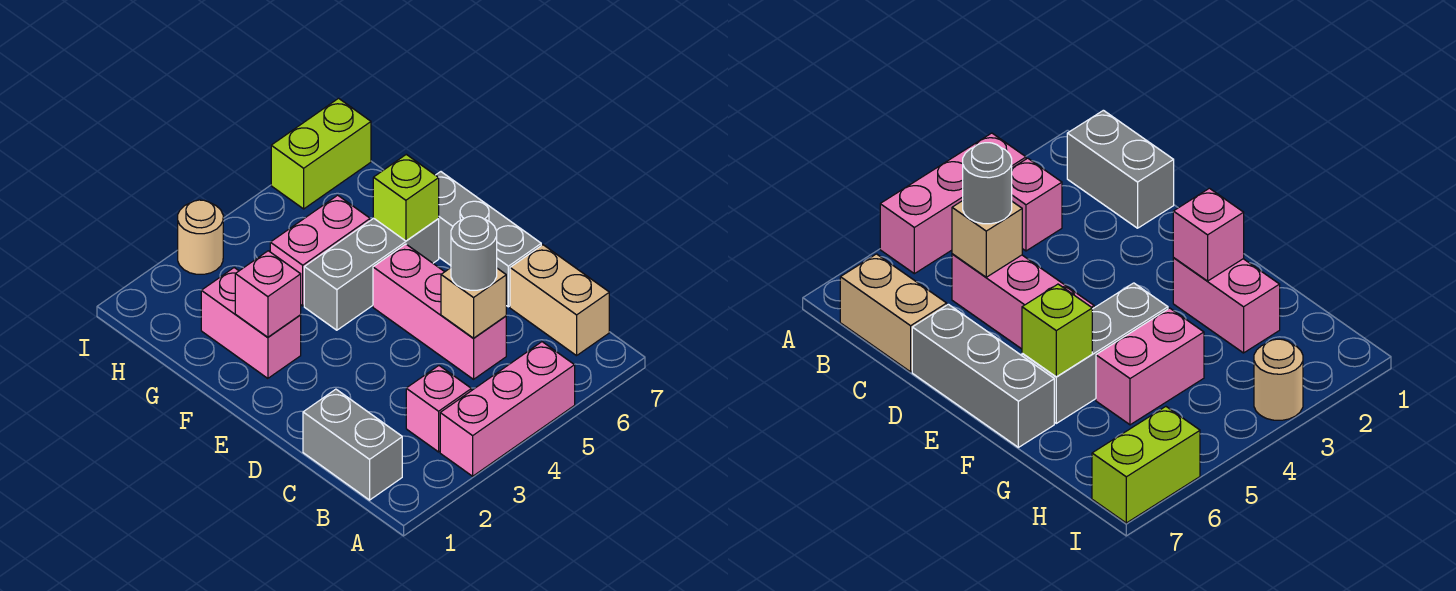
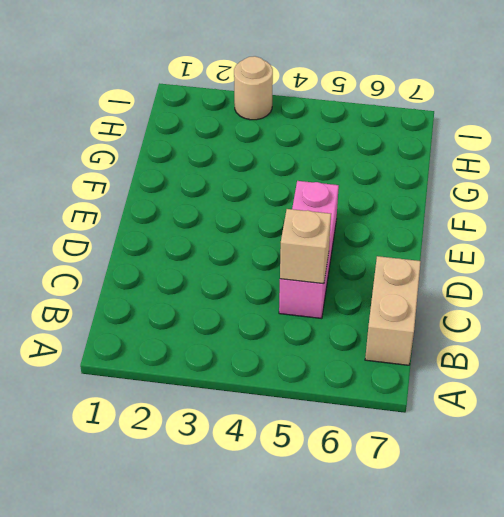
none -> pink 1x3 brick [440,342,575,476]
none -> grey 1x2 brick [303,389,402,500]
none -> pink 1x1 brick [406,366,471,452]

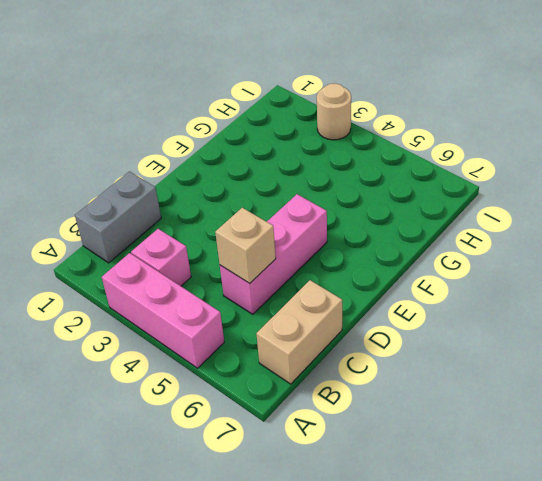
none -> grey 1x3 brick [436,172,541,307]
none -> pink 1x2 brick [201,268,301,378]
none -> grey 1x3 brick [304,218,439,330]

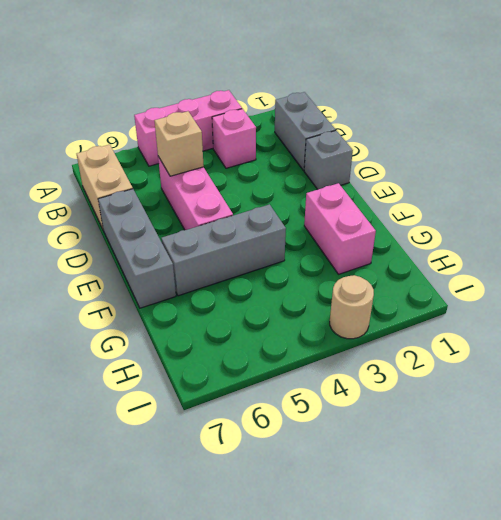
grey 1x1 brick [304,130,353,189] -> none
none -> pink 1x2 brick [270,195,370,306]
none -> lime 1x2 brick [271,98,371,209]
none -> pink 1x1 brick [235,251,301,337]

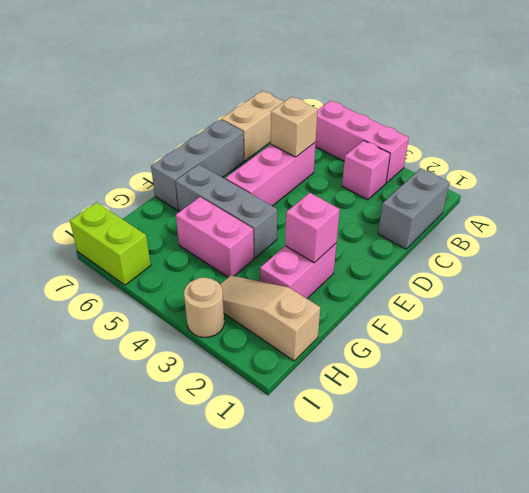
tan 1x3 slope [220,275,320,361] -> none
none -> lime 1x1 brick [373,154,439,241]
none -> grey 1x1 round brick [451,216,497,290]

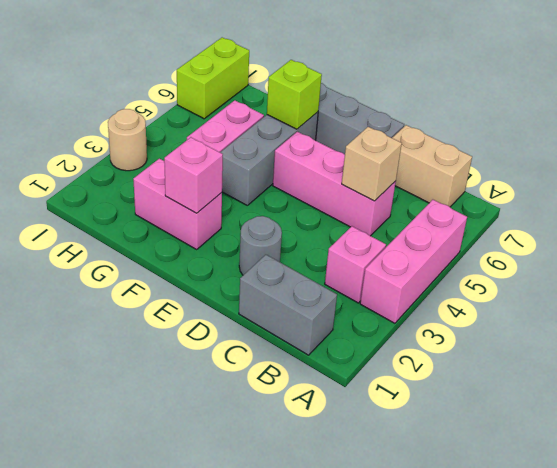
grey 1x1 round brick [239,216,282,275] -> grey 1x1 round brick moved to [451,216,497,290]

